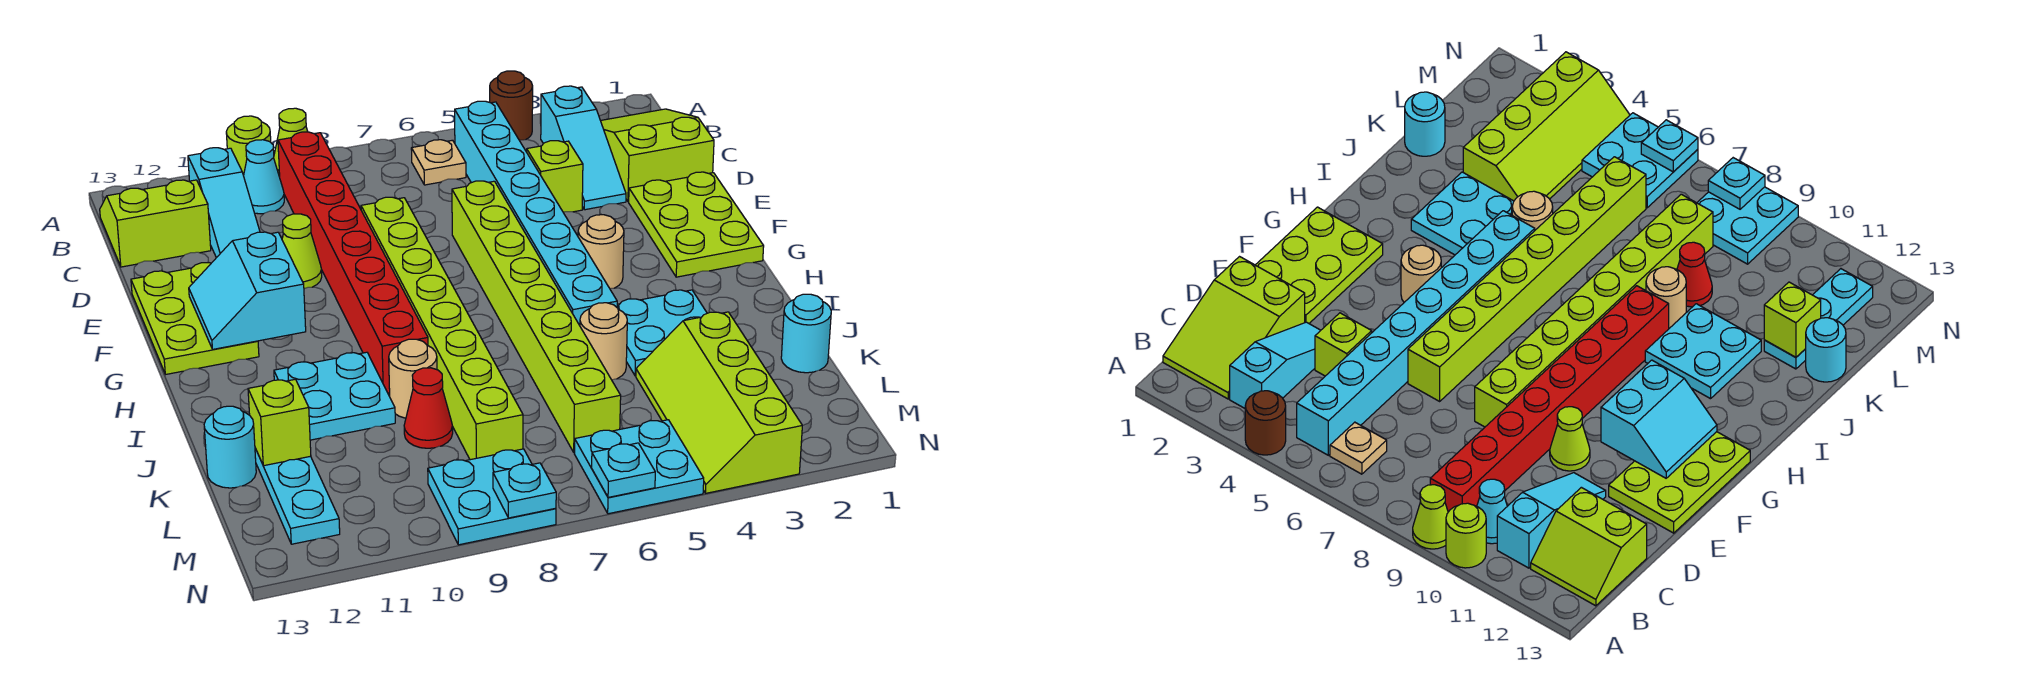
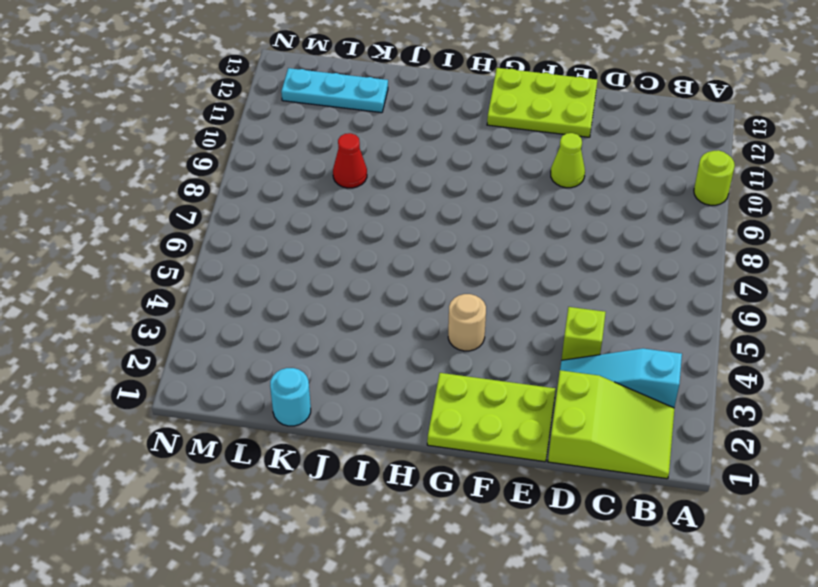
none -> brown 1x1 round brick [490,71,533,140]
none -> lime 1x1 cone [274,108,308,177]
none -> cyan 1x8 brick [455,101,617,325]
none -> tan 1x1 plate [411,140,466,185]

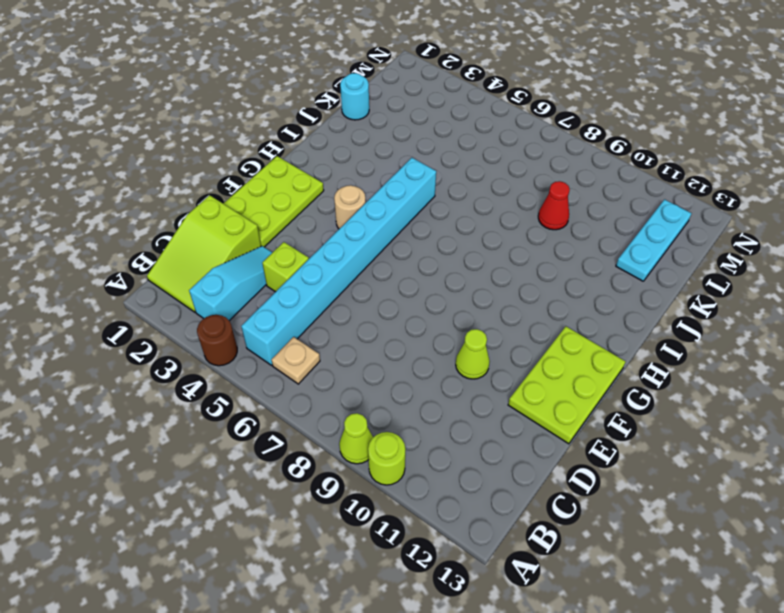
none -> red 1x8 brick [278,132,428,393]
none -> cyan 1x1 cone [244,140,284,214]
none -> cyan 1x3 slope [188,148,260,258]
none -> lime 2x2 slope [100,180,211,267]

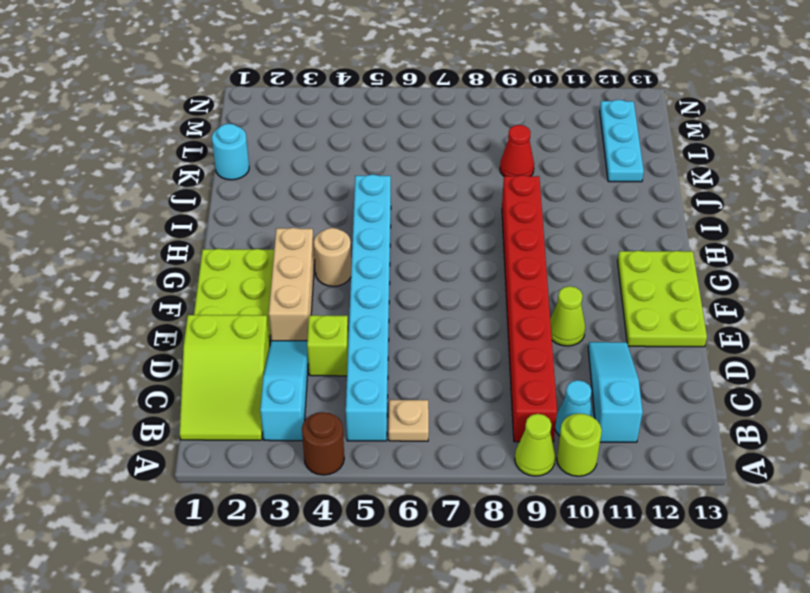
tan 1x3 brick [269,228,315,341] -> none
none -> lime 2x2 slope [100,180,211,267]
none -> lime 1x8 brick [452,181,621,453]
none -> lime 1x8 brick [361,197,523,460]
none -> cyan 2x2 plate [617,290,707,376]

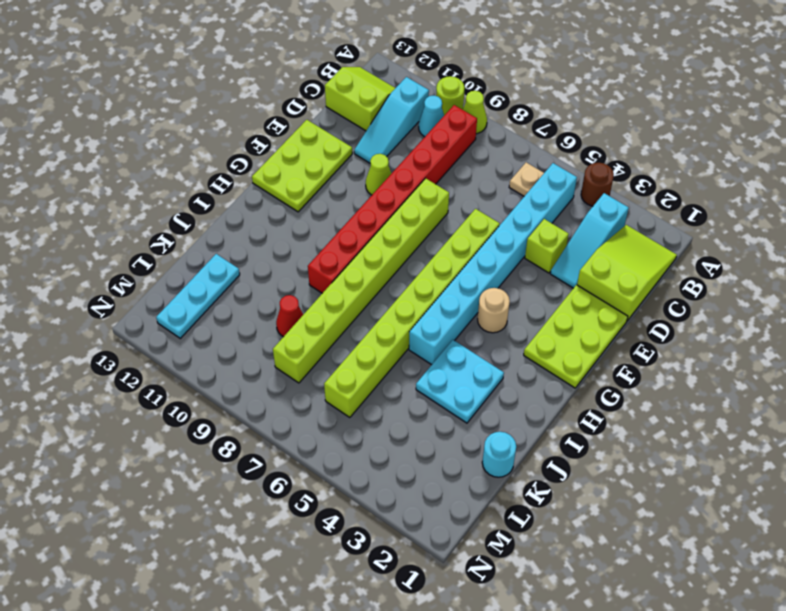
none -> cyan 2x2 plate [274,352,395,440]
none -> tan 1x1 round brick [580,303,627,380]
none -> tan 1x1 round brick [389,339,437,418]
none -> lime 2x4 slope [636,312,802,493]

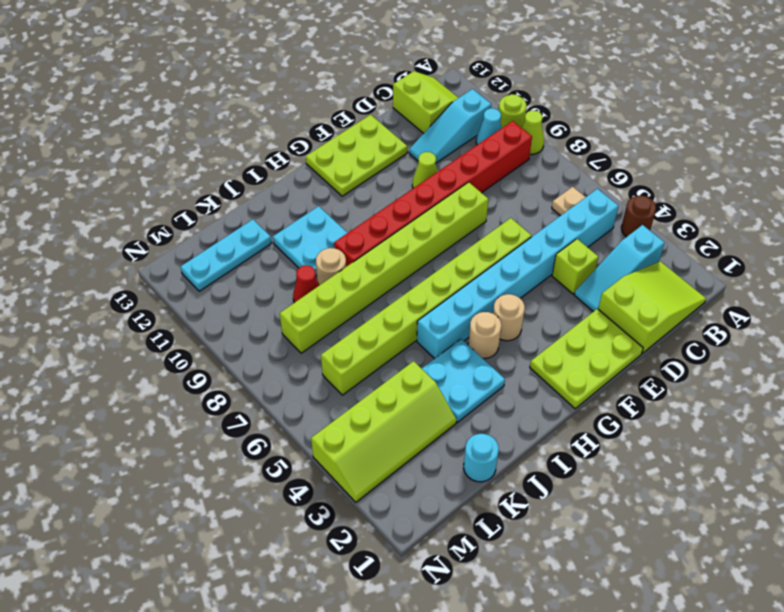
tan 1x1 round brick [468,312,501,359] -> tan 1x1 round brick moved to [580,303,627,380]
lime 2x4 slope [311,361,457,502] -> lime 2x4 slope turned to [636,312,802,493]
none -> cyan 1x1 round brick [204,406,256,488]
none -> cyan 2x2 plate [575,420,704,514]
none -> cyan 2x2 plate [428,449,556,545]
none -> cyan 2x2 slope [189,232,306,349]

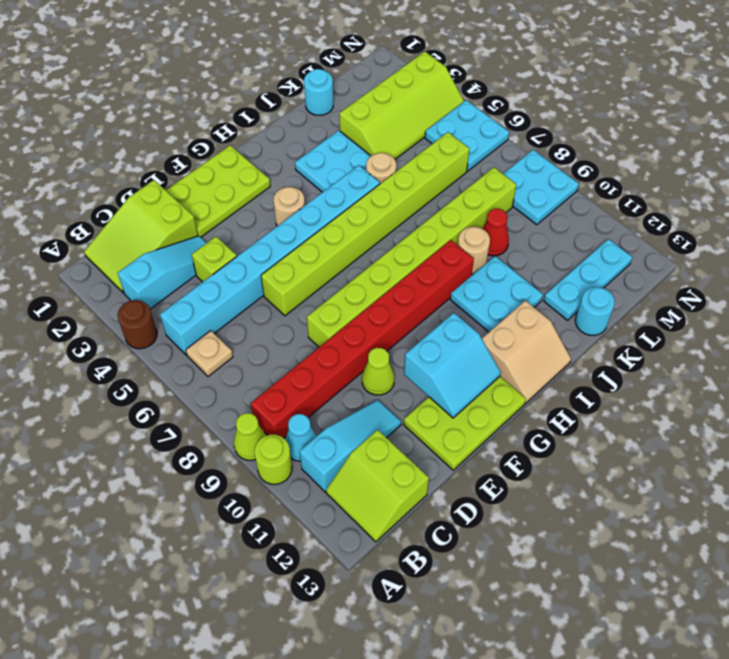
tan 2x2 slope [482,301,571,403] -> none
none -> lime 1x1 brick [248,379,311,466]
none -> cyan 1x1 plate [592,443,655,497]
none -> cyan 1x1 plate [493,463,556,518]

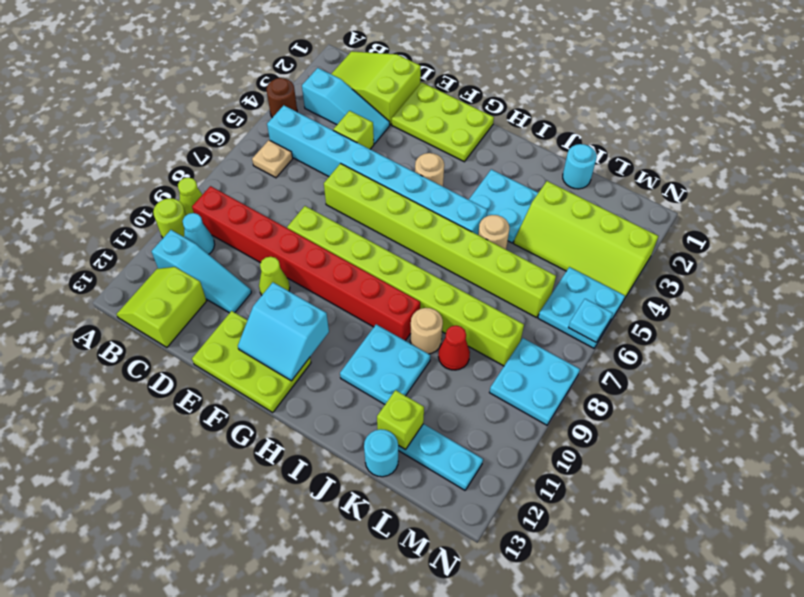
none -> cyan 1x1 plate [493,463,556,518]

